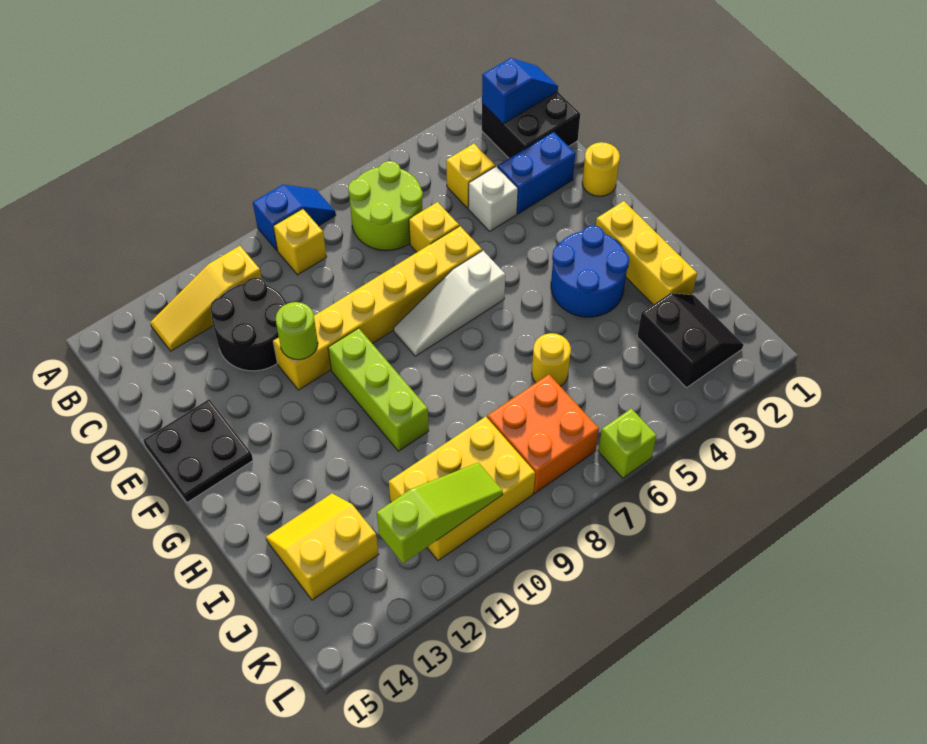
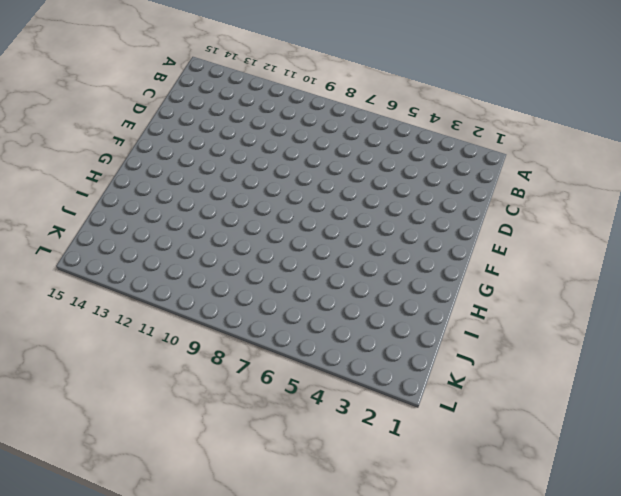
none -> blue 1x2 slope [253,185,336,250]
none -> black 2x2 brick [482,92,580,158]
none -> lime 2x2 round brick [348,161,423,250]

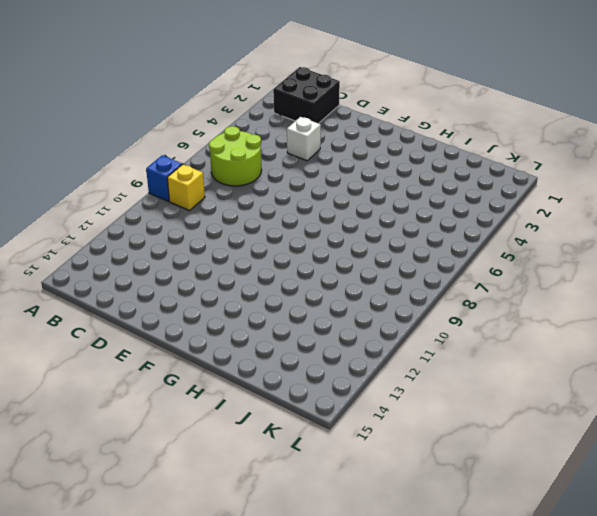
none -> yellow 1x3 slope [150,246,262,351]
none -> yellow 1x1 brick [446,144,495,208]
none -> black 2x2 round brick [210,278,287,371]

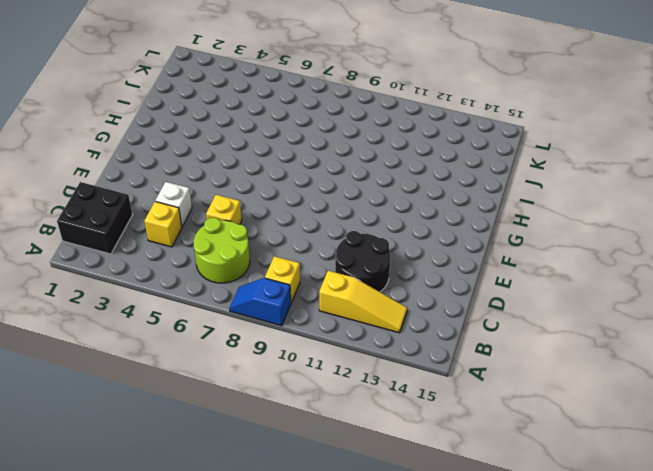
none -> blue 1x2 brick [498,132,575,214]
none -> yellow 1x1 round brick [582,142,620,196]
none -> yellow 1x6 brick [273,226,482,390]

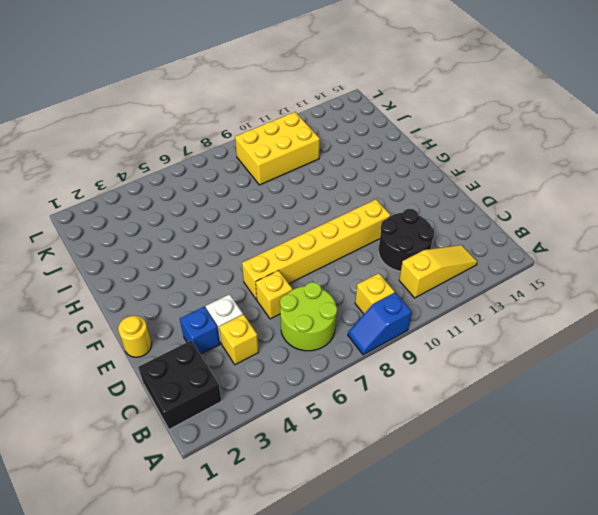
blue 1x1 brick [180,307,220,354] -> blue 1x2 brick [498,132,575,214]
none -> black 2x2 plate [143,399,253,503]
none -> white 1x3 slope [394,251,505,356]
none -> lime 1x3 brick [328,328,429,451]

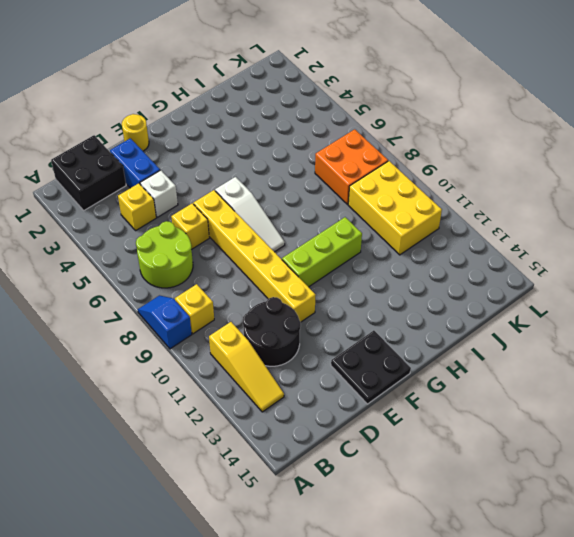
none -> yellow 1x3 brick [596,201,697,304]
none -> blue 2x2 round brick [551,226,629,317]
none -> yellow 1x1 round brick [532,333,571,386]

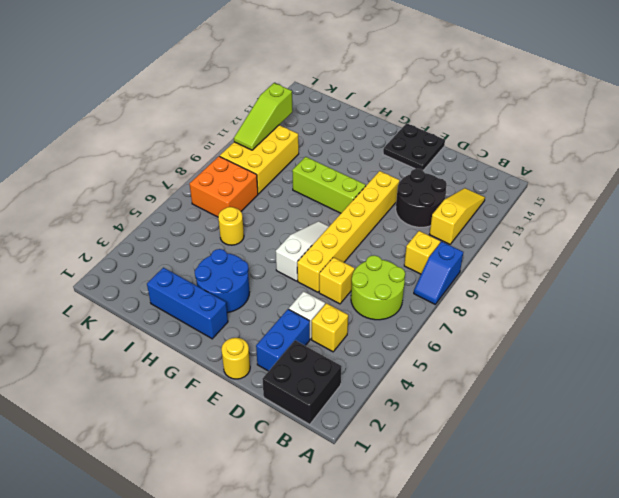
blue 1x3 brick [147,268,228,339] -> yellow 1x3 brick [596,201,697,304]
none -> yellow 2x2 slope [266,493,379,600]
none -> black 2x2 slope [637,293,743,388]
none -> lime 1x1 brick [598,409,657,478]

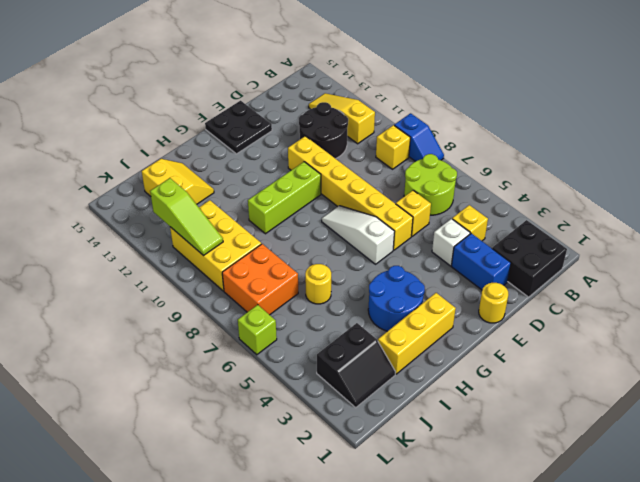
none -> blue 1x2 slope [482,58,558,124]
none -> lime 1x1 round brick [276,302,318,360]

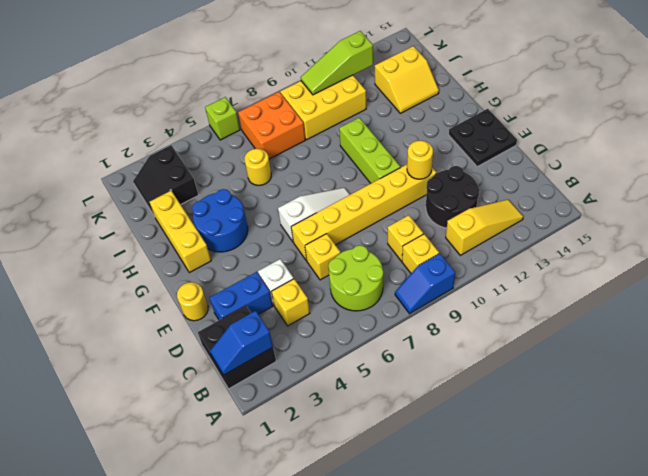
yellow 1x1 brick [388,215,423,261] -> none
yellow 1x1 round brick [407,141,433,179] -> lime 1x1 round brick [276,302,318,360]

